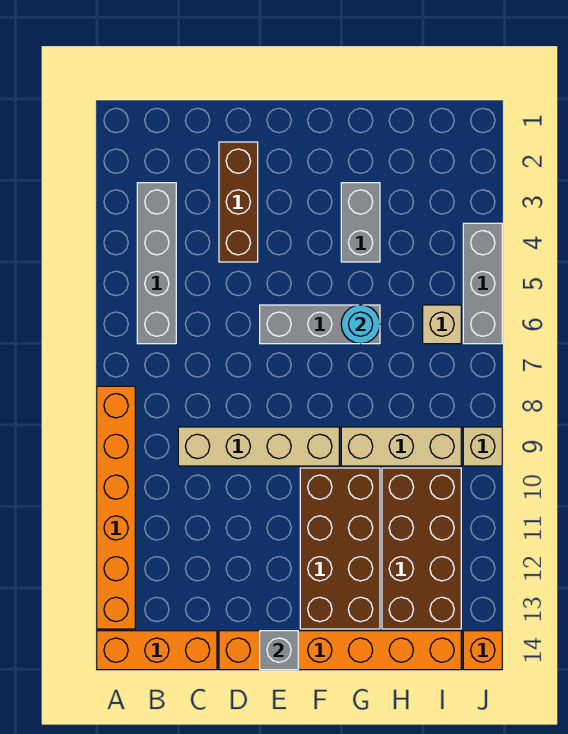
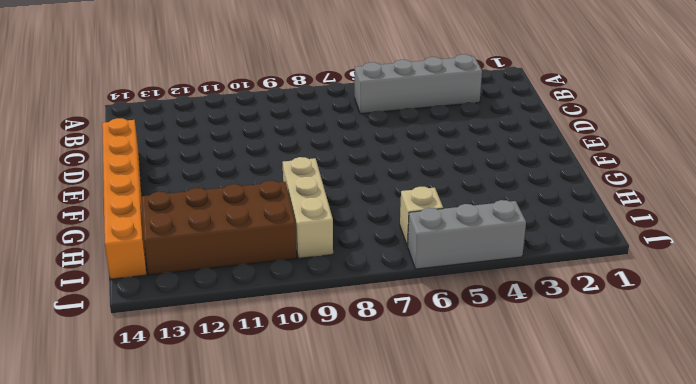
none -> orange 1x6 brick [97,386,135,629]
none -> orange 1x3 brick [97,631,217,670]
none -> tan 1x4 brick [178,427,339,466]

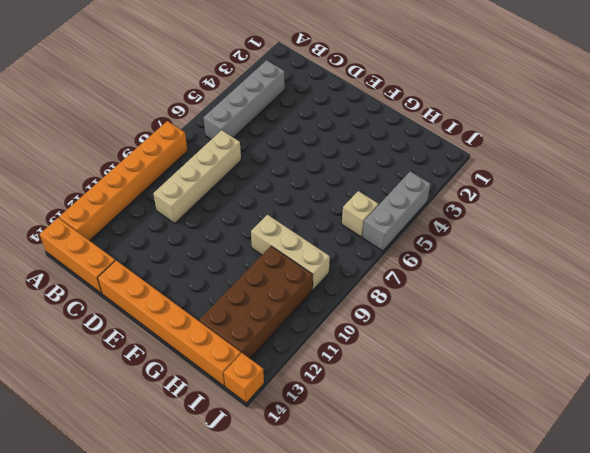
tan 1x4 brick [153,130,241,223] -> tan 1x4 brick turned to [178,427,339,466]
none -> brown 1x3 brick [219,142,258,262]
none -> grey 1x3 brick [260,305,380,344]
none -> brown 2x4 brick [300,468,380,629]

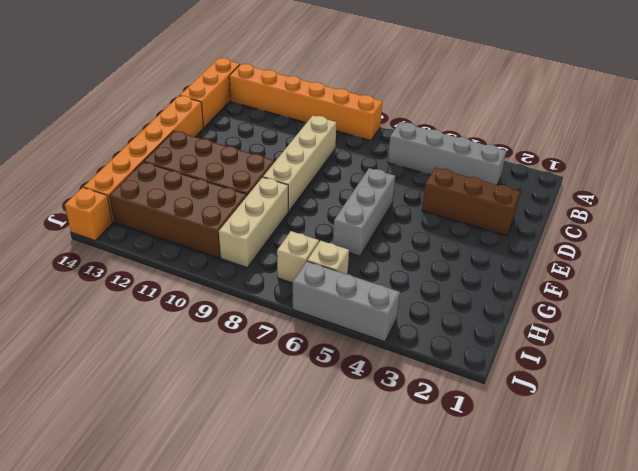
tan 1x1 brick [277,231,319,283] -> tan 1x1 brick moved to [463,427,502,466]
none -> grey 1x2 brick [341,183,380,262]
none -> grey 1x1 brick [260,631,298,670]
none -> cyan 1x1 round brick [341,305,380,344]

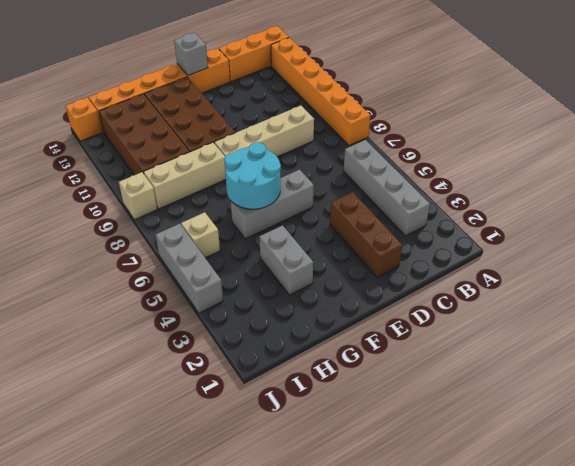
cyan 2x2 round brick [224,142,281,209] -> cyan 1x1 round brick [341,305,380,344]

